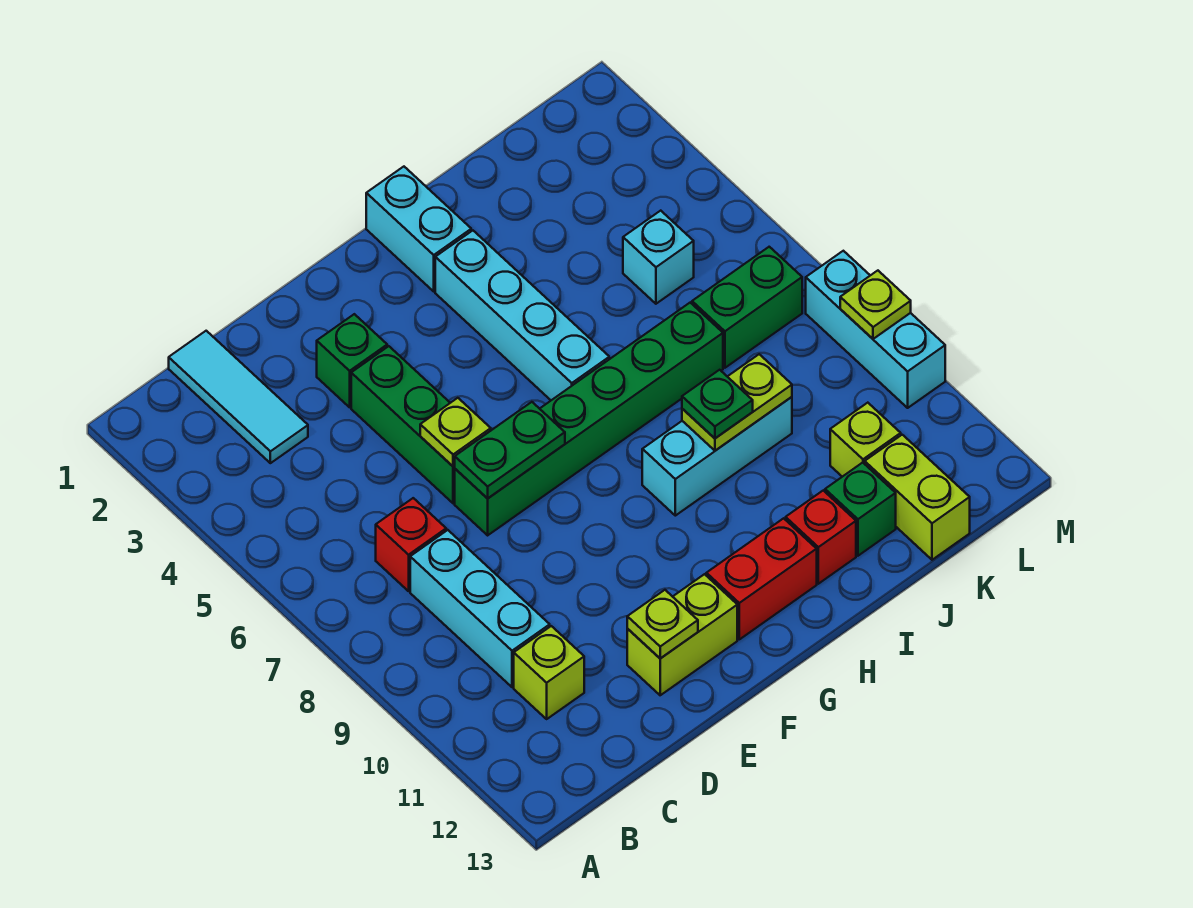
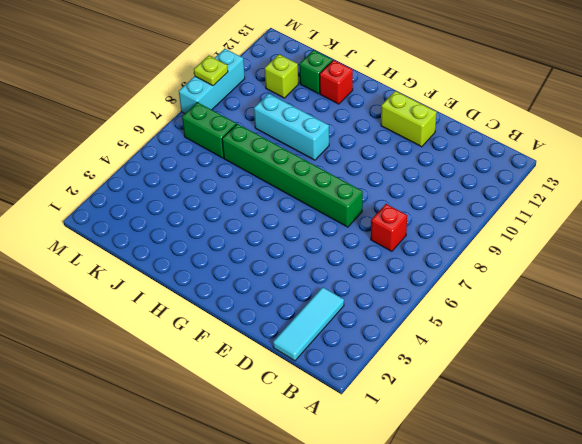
none -> cyan 1x3 brick [410,530,550,687]
none -> lime 1x1 brick [514,626,584,719]
none -> green 1x1 brick [317,314,387,407]

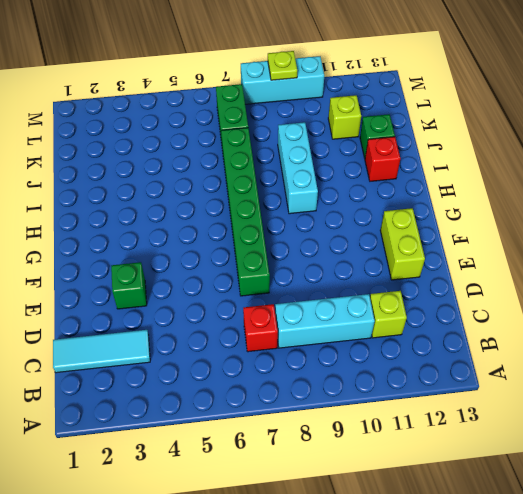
none -> green 1x3 brick [351,346,455,503]
none -> red 1x2 brick [706,518,817,639]
none -> cyan 1x2 brick [366,167,471,291]

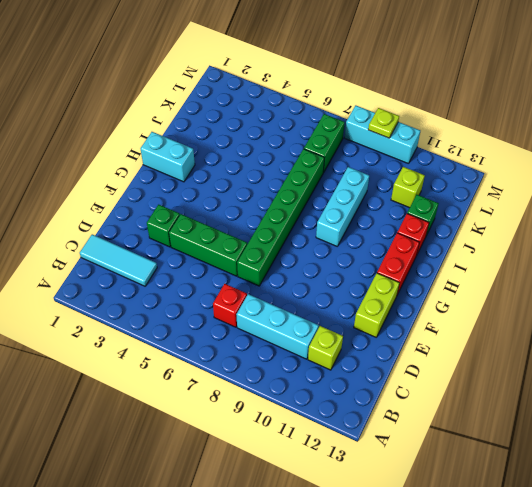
none -> cyan 1x4 brick [435,231,609,400]
none -> cyan 1x1 brick [623,211,694,304]
none -> lime 1x2 brick [865,435,970,560]

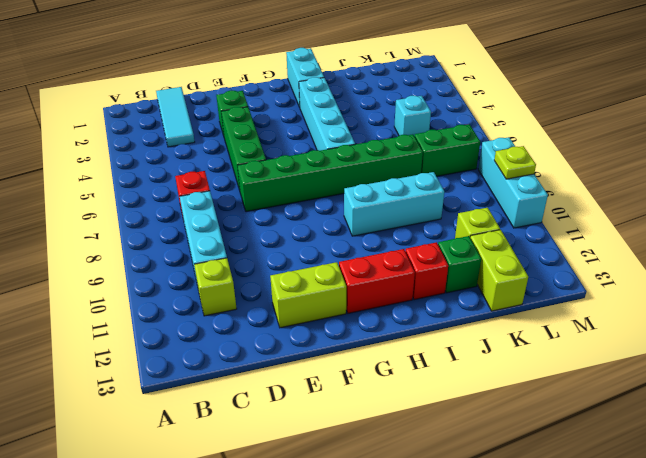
none -> lime 1x1 plate [420,398,491,466]
none -> green 1x2 plate [455,402,565,499]
none -> lime 1x1 plate [627,590,698,658]

